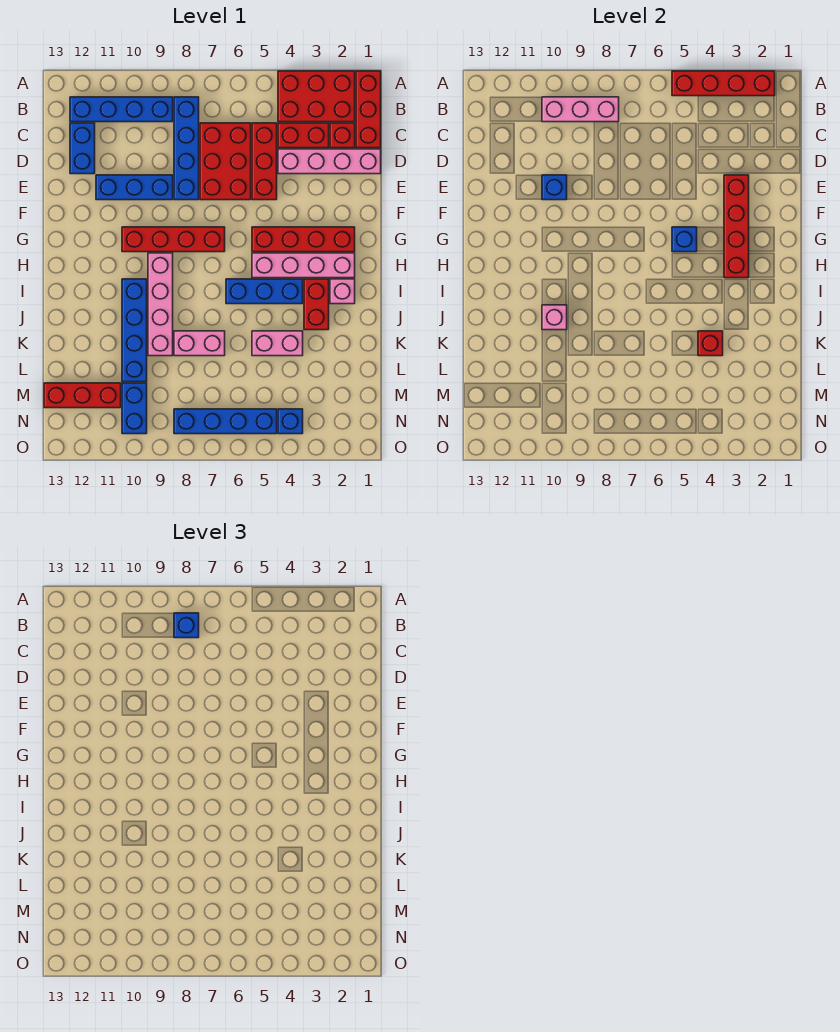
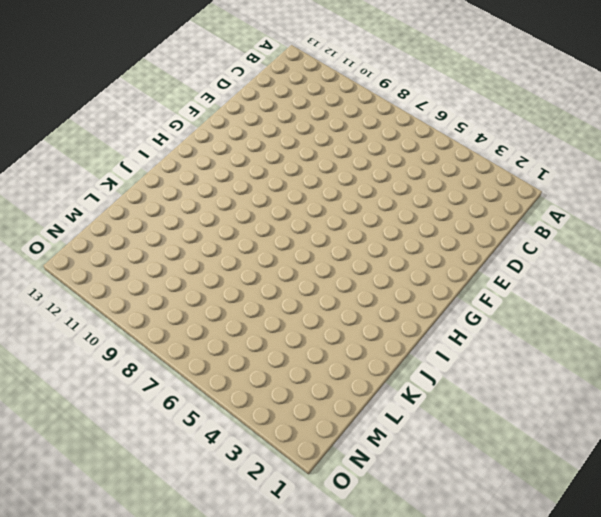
none -> red 1x3 brick [356,71,381,148]
none -> red 2x3 brick [278,71,355,122]
none -> blue 1x4 brick [174,97,199,200]
none -> blue 1x4 brick [70,97,173,122]

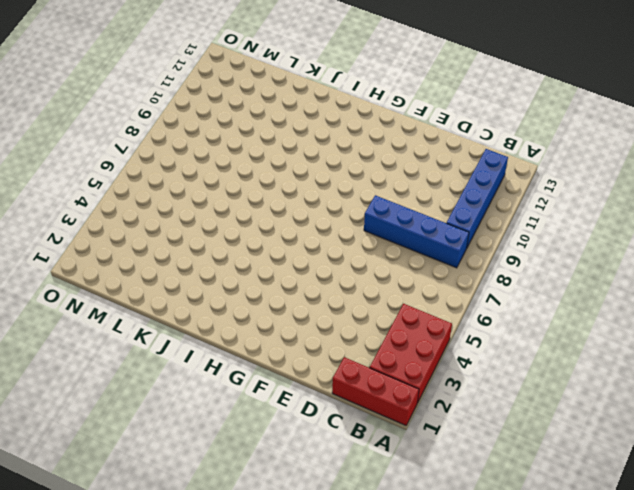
none -> red 1x1 brick [330,123,355,148]
none -> red 1x2 brick [278,123,329,148]
none -> red 1x3 brick [252,123,277,200]
none -> red 2x3 brick [200,123,251,200]

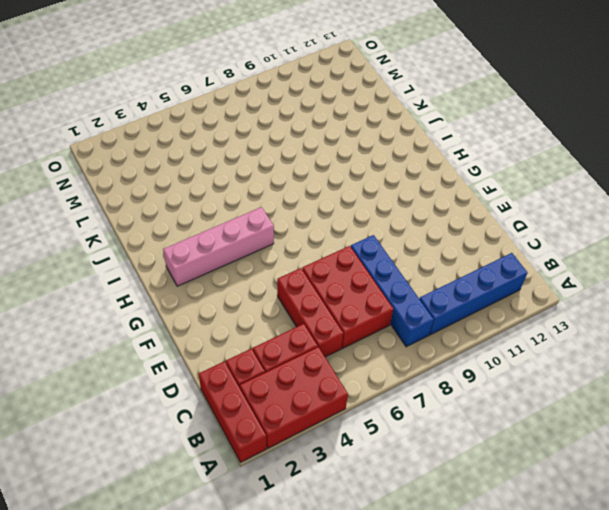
none -> blue 1x2 brick [70,123,95,174]
none -> pink 1x4 brick [278,149,381,174]
none -> blue 1x3 brick [96,175,173,200]
none -> red 1x4 brick [252,227,355,252]

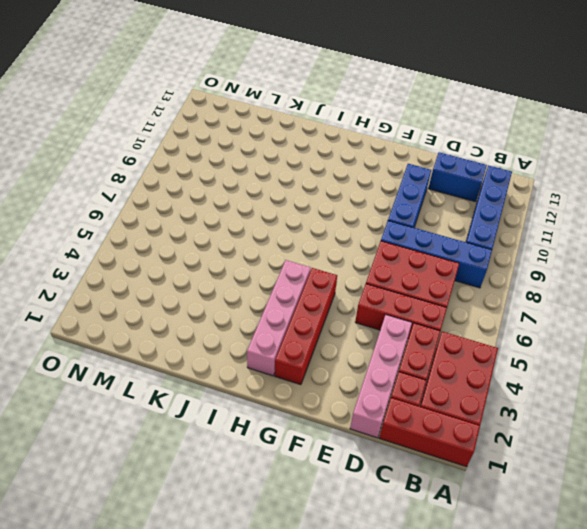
none -> red 1x4 brick [122,227,225,252]
none -> pink 1x4 brick [148,253,173,356]
none -> pink 1x1 brick [330,279,355,304]
none -> red 1x2 brick [304,279,329,330]

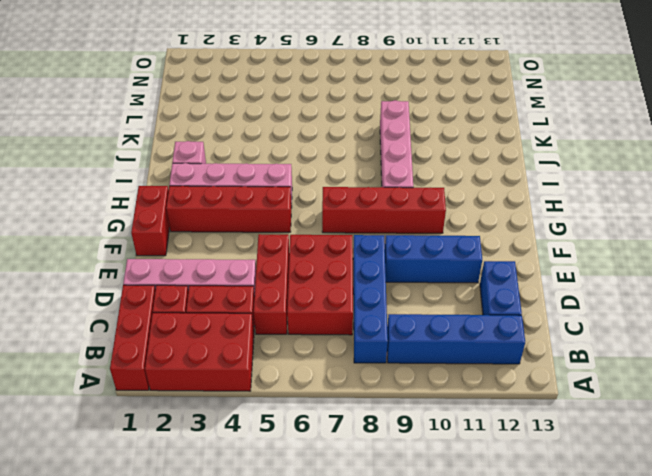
red 1x2 brick [131,186,170,256] -> red 1x2 brick moved to [304,279,329,330]
none -> blue 1x3 brick [226,279,303,304]
none -> blue 1x4 brick [122,279,147,382]
none -> pink 1x2 brick [252,331,303,356]
none -> pink 1x2 brick [174,331,225,356]

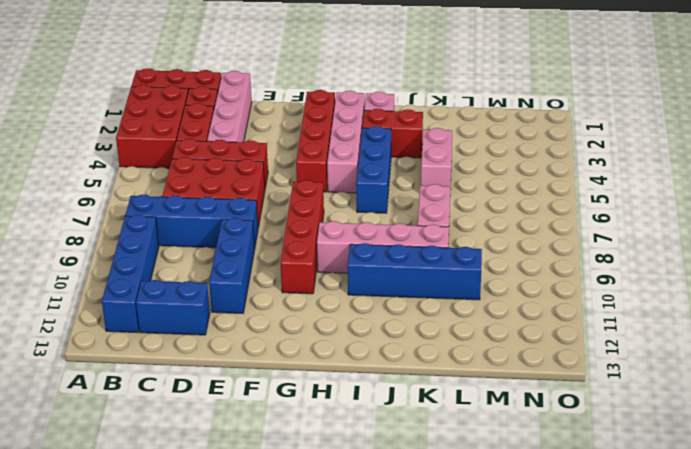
none -> blue 1x2 brick [122,383,147,434]
none -> red 1x3 brick [44,383,121,408]
none -> blue 1x1 brick [278,409,303,434]
none -> blue 1x4 brick [174,409,277,434]

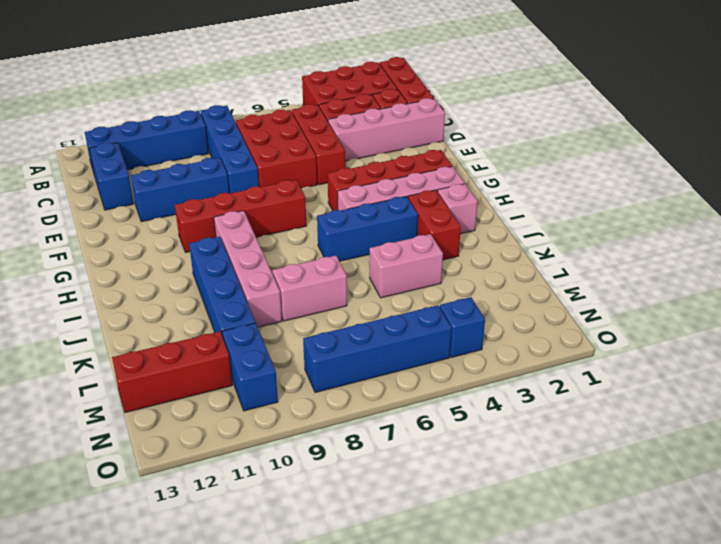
none -> red 1x4 brick [672,71,775,96]
none -> pink 1x3 brick [542,97,619,122]
none -> red 1x4 brick [724,175,749,278]
none -> blue 1x1 brick [542,175,567,200]

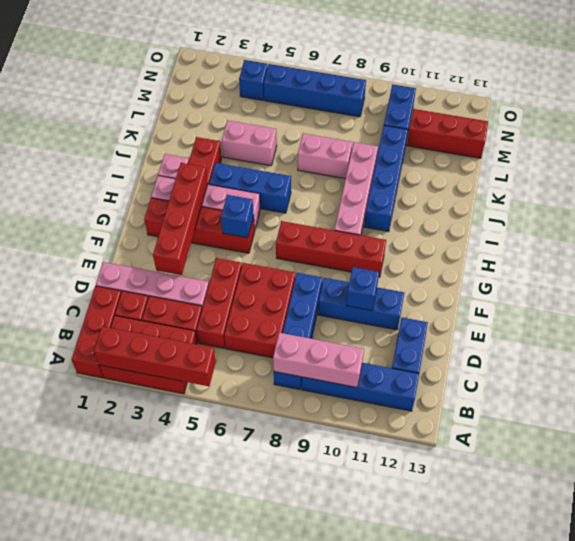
none -> pink 1x1 brick [542,305,567,330]
none -> red 1x1 brick [698,331,723,356]
none -> blue 1x1 brick [174,613,199,638]

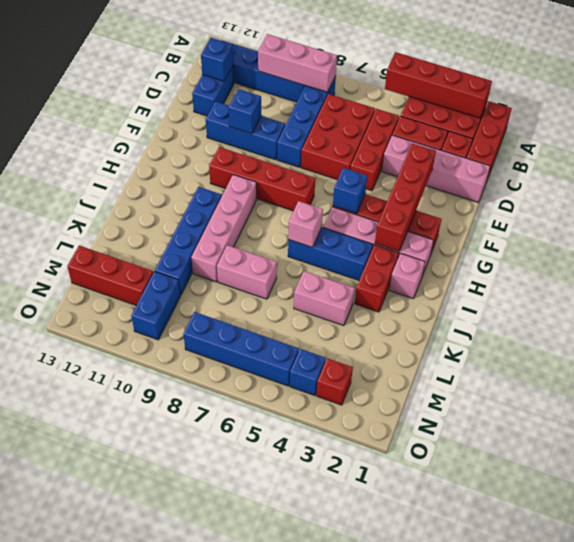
blue 1x1 brick [201,38,233,81] -> blue 1x1 brick moved to [174,613,199,638]
pink 1x1 brick [288,201,323,247] -> pink 1x1 brick moved to [542,305,567,330]
red 1x1 brick [316,358,353,405] -> red 1x1 brick moved to [698,331,723,356]

